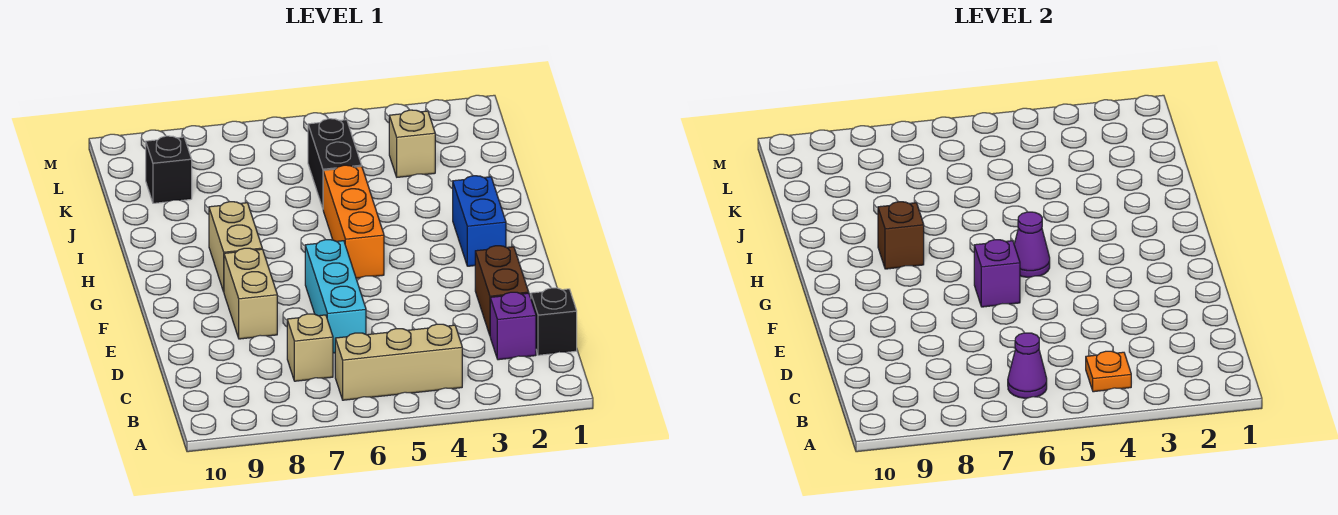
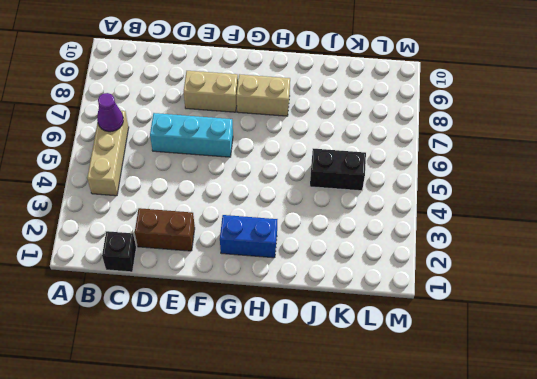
none -> purple 1x1 brick [490,292,536,360]
none -> tan 1x1 brick [287,314,333,381]
none -> orange 1x3 brick [323,165,384,278]

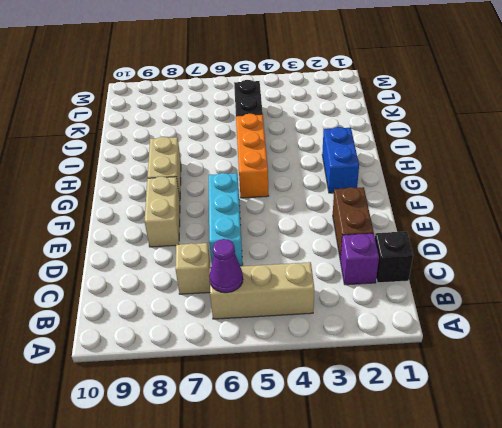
none -> tan 1x1 brick [389,110,435,177]
none -> black 1x1 brick [146,136,192,203]
none -> orange 1x1 plate [1086,351,1131,392]

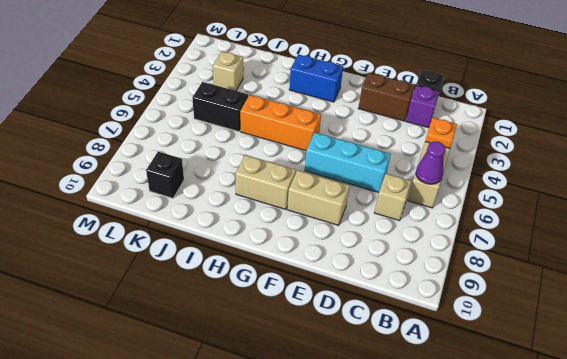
none -> purple 1x1 brick [974,240,1020,307]
none -> purple 1x1 cone [1014,212,1050,277]
none -> brown 1x1 brick [878,202,924,269]

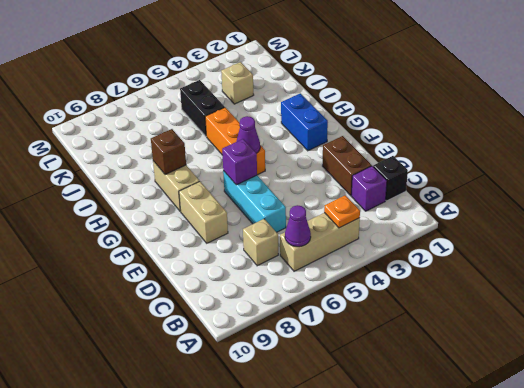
none -> black 1x1 brick [146,136,192,203]

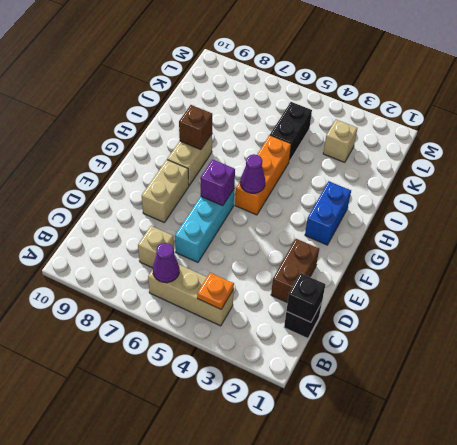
black 1x1 brick [286,273,325,322] -> black 1x1 brick moved to [146,136,192,203]
none -> purple 1x1 brick [490,292,536,360]

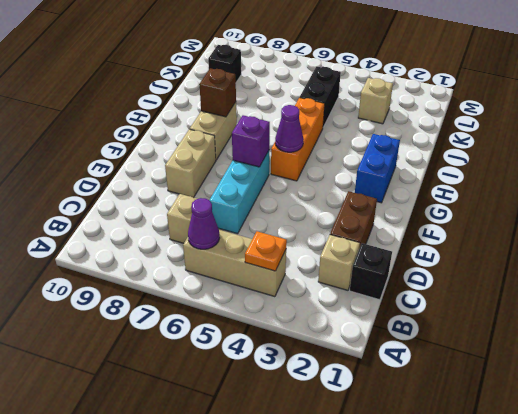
tan 1x1 brick [318,235,360,290] -> purple 1x1 brick [490,292,536,360]

